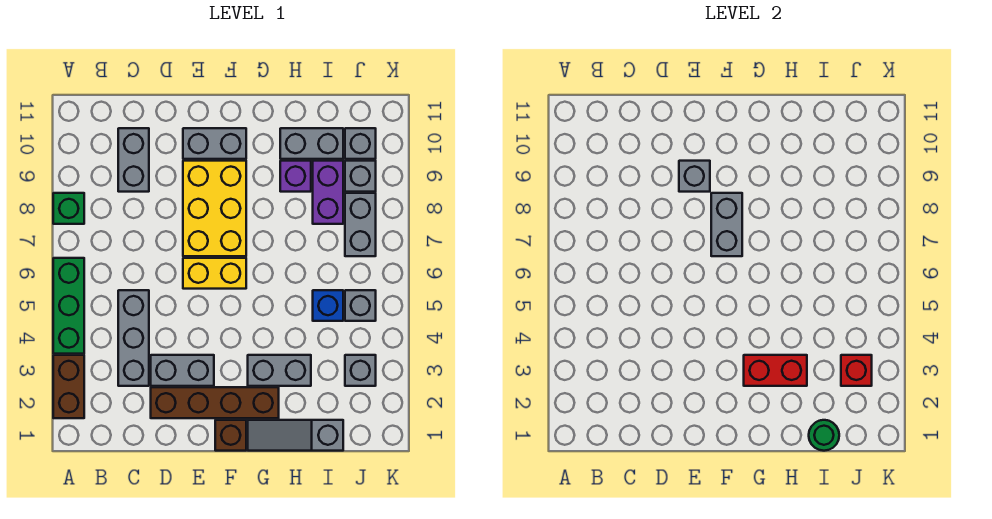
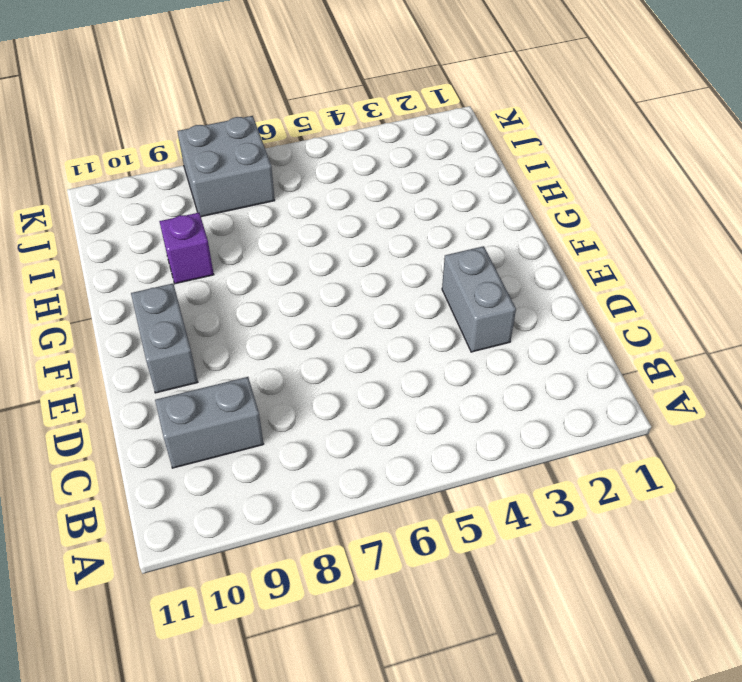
grey 2x2 brick [177,116,275,217] -> grey 1x2 brick [345,193,376,256]
none -> brown 1x2 brick [53,355,84,418]
none -> green 1x3 brick [53,258,84,354]
none -> green 1x1 brick [53,193,84,224]

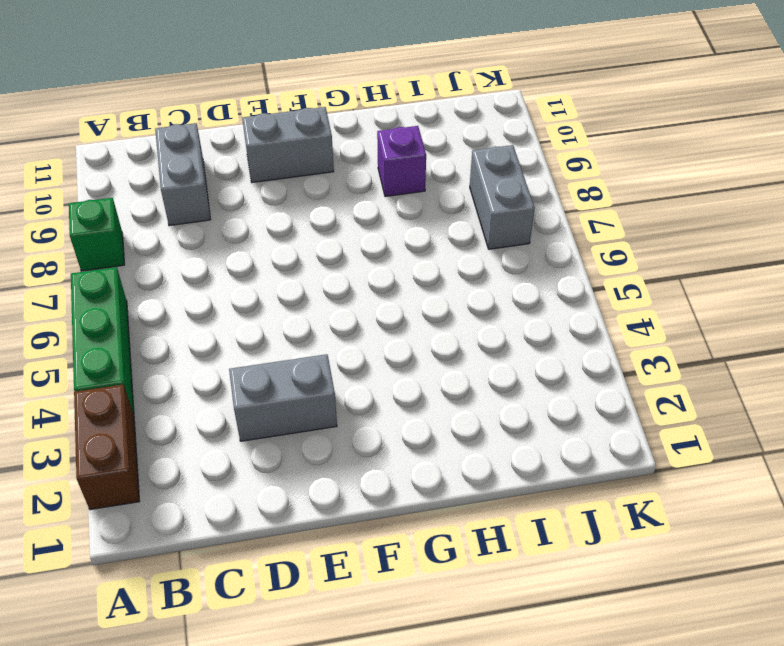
none -> grey 1x3 brick [118,290,149,386]
none -> brown 1x4 brick [151,387,279,418]
none -> yellow 1x2 brick [183,258,246,289]

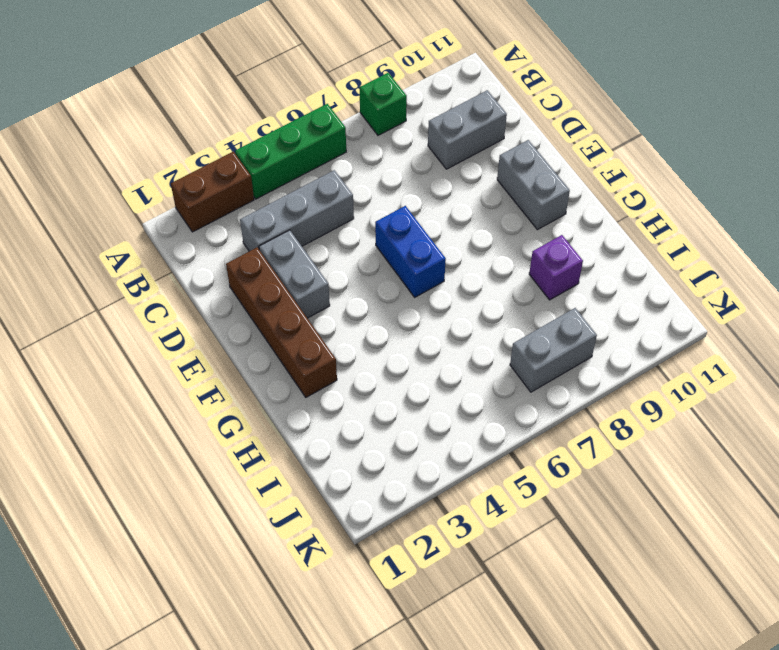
blue 1x2 brick [375,206,446,297] -> yellow 1x2 brick [183,258,246,289]
none -> yellow 2x3 brick [183,161,246,256]
none -> brown 1x1 brick [215,420,246,451]
none -> grey 1x3 slope [248,420,343,451]

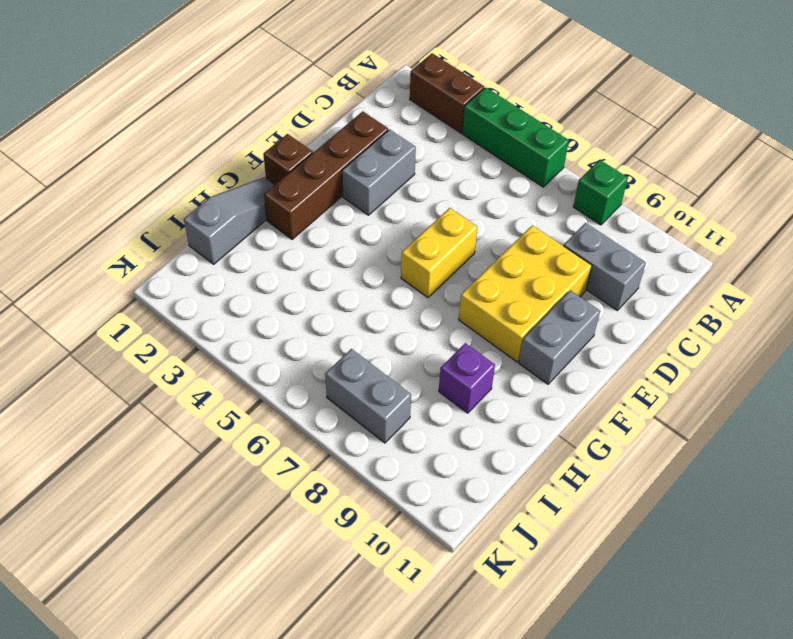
yellow 2x3 brick [459,225,592,362] -> yellow 2x3 brick turned to [183,161,246,256]
none -> grey 1x3 brick [118,290,149,386]
none -> grey 1x2 brick [248,355,311,386]
none -> grey 1x2 brick [280,128,343,159]

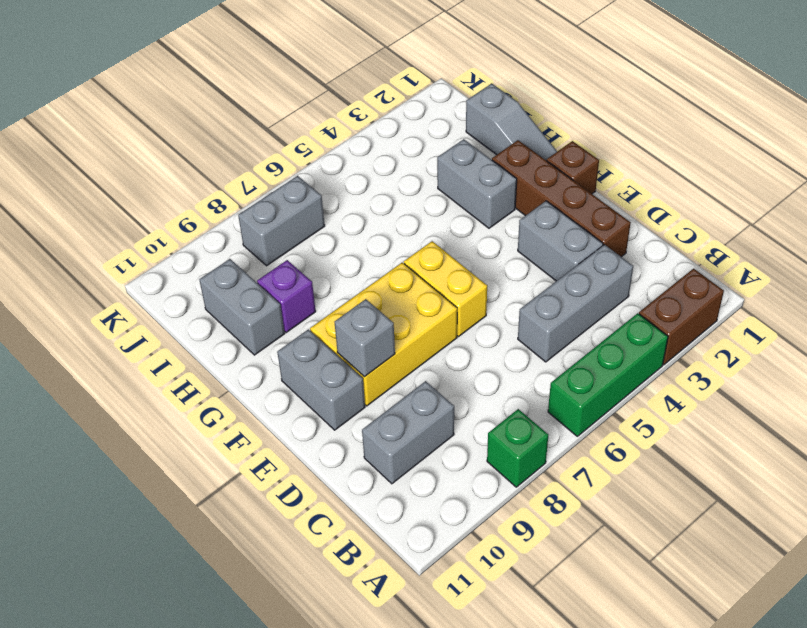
none -> blue 1x1 brick [313,290,343,321]
none -> purple 1x2 brick [313,161,343,224]
none -> grey 1x1 brick [345,355,376,386]

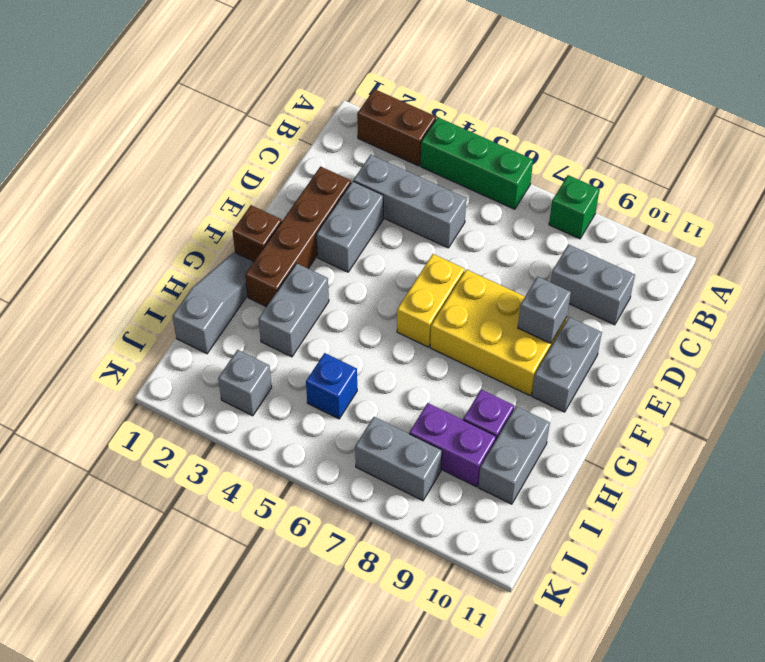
none -> grey 1x1 brick [345,290,376,321]
none -> grey 1x1 brick [345,161,376,192]
none -> grey 1x1 brick [345,128,376,159]

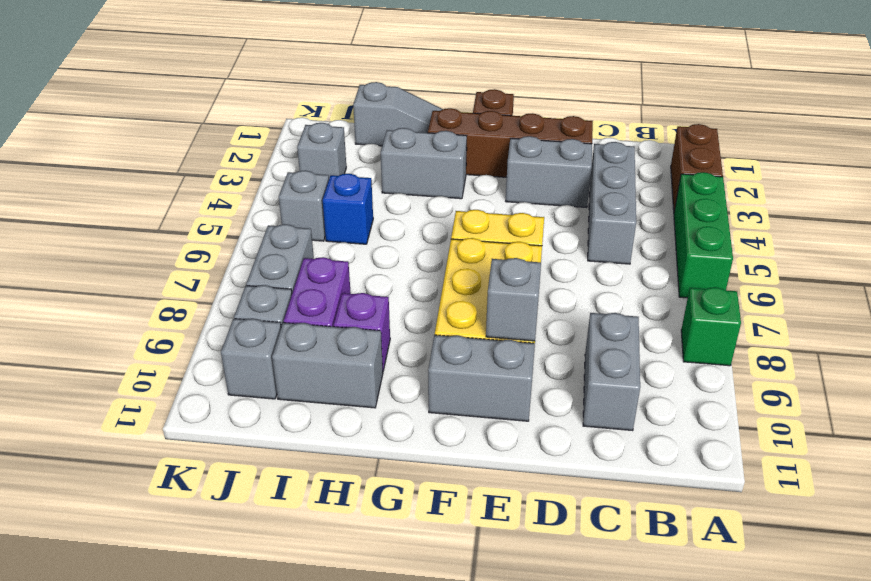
none -> grey 1x2 brick [711,193,742,256]
none -> red 1x2 brick [744,355,807,386]
none -> green 1x1 round brick [809,420,839,451]

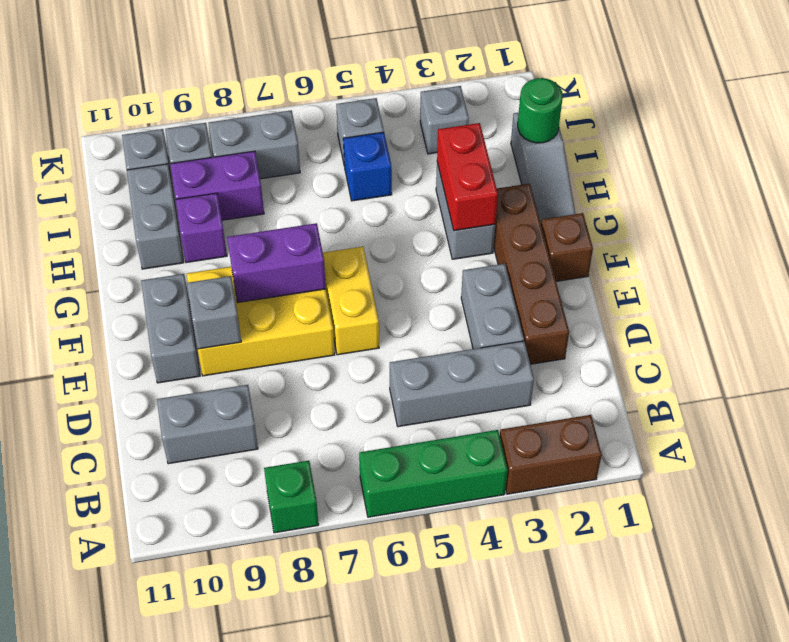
purple 1x2 brick [227,223,326,302] -> grey 1x2 brick [711,193,742,256]
none -> red 1x1 brick [841,355,872,386]

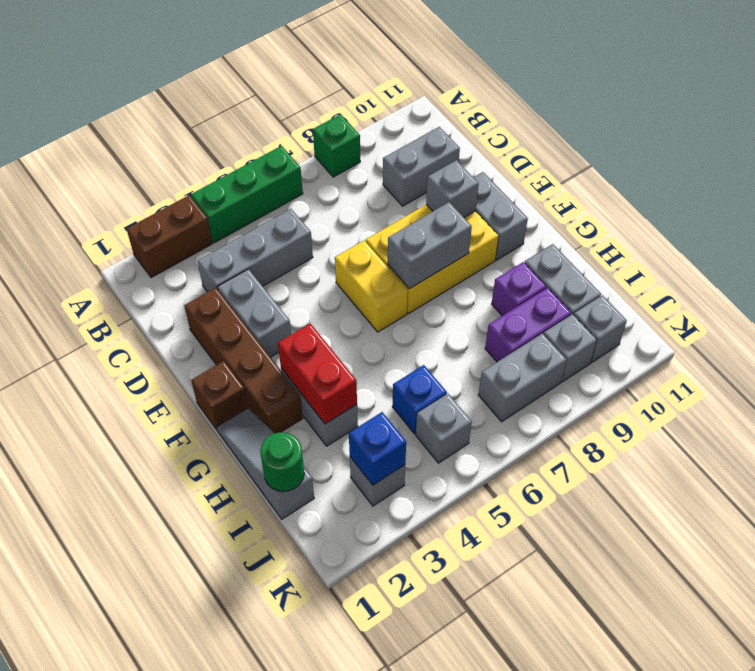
blue 1x1 brick [349,412,406,485] -> red 1x1 brick [841,355,872,386]

